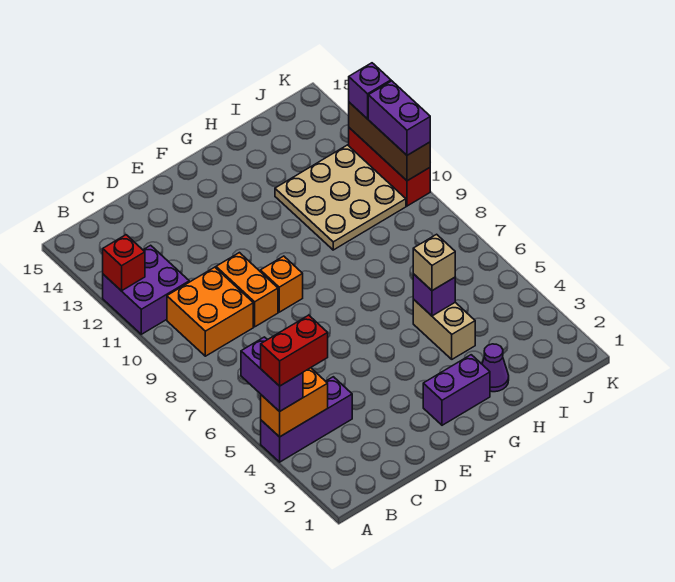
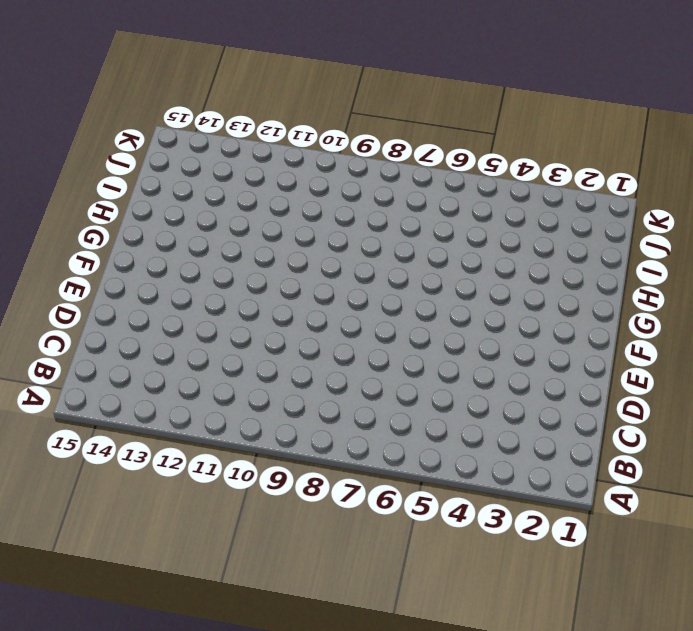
none -> purple 1x3 brick [261,377,352,462]
none -> purple 2x2 brick [103,245,189,334]
none -> orange 2x2 brick [167,267,253,356]

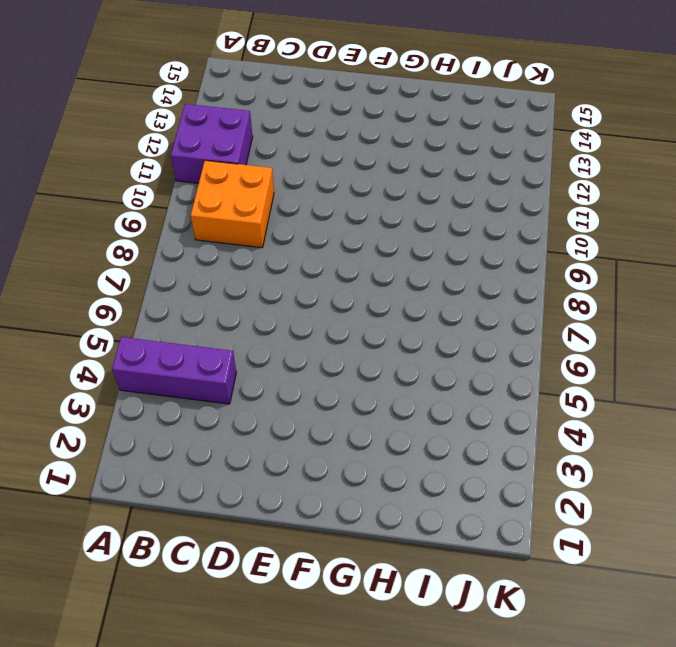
none -> orange 1x2 brick [216,253,278,327]
none -> orange 1x1 brick [260,256,303,312]
none -> purple 1x2 brick [423,355,490,425]

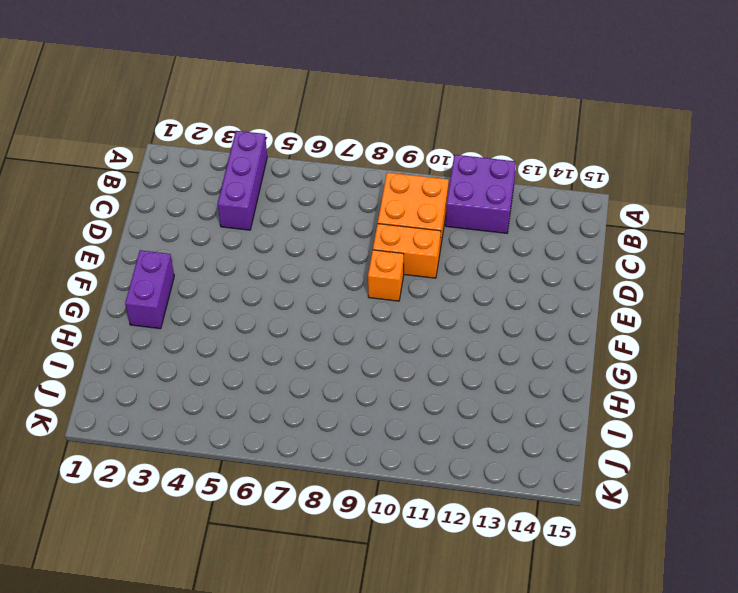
none -> purple 1x1 cone [482,344,509,392]
none -> tan 1x2 brick [413,299,475,359]
none -> tan 3x3 plate [275,145,406,250]

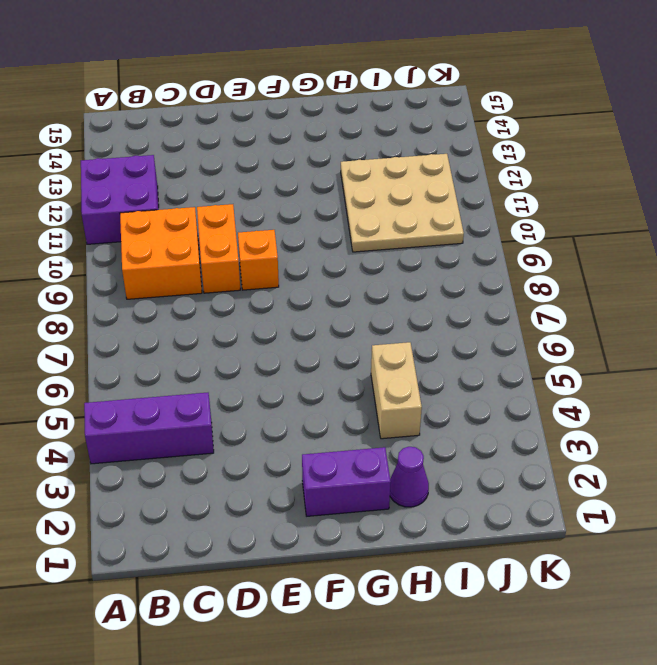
none -> red 1x3 brick [349,128,430,206]
none -> orange 1x2 brick [261,368,328,437]
none -> red 1x1 brick [103,235,145,291]

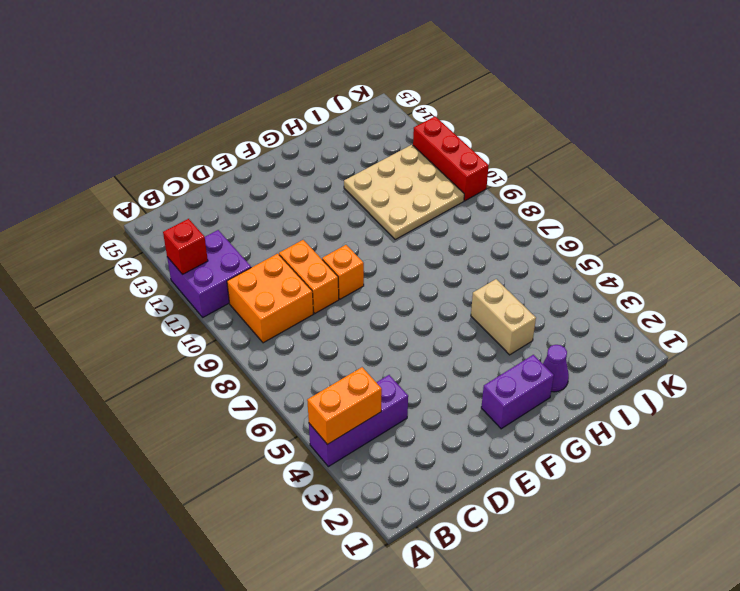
none -> purple 1x1 brick [413,274,455,316]
none -> brown 1x3 brick [349,102,430,181]
none -> purple 1x2 brick [241,337,303,412]

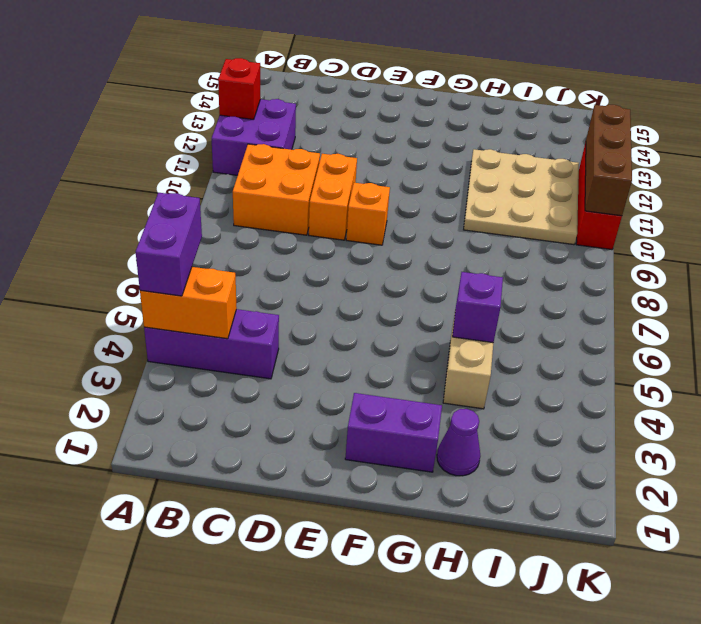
none -> tan 1x1 brick [413,234,455,291]
none -> purple 1x2 brick [368,81,430,155]
none -> purple 1x1 brick [349,63,391,119]

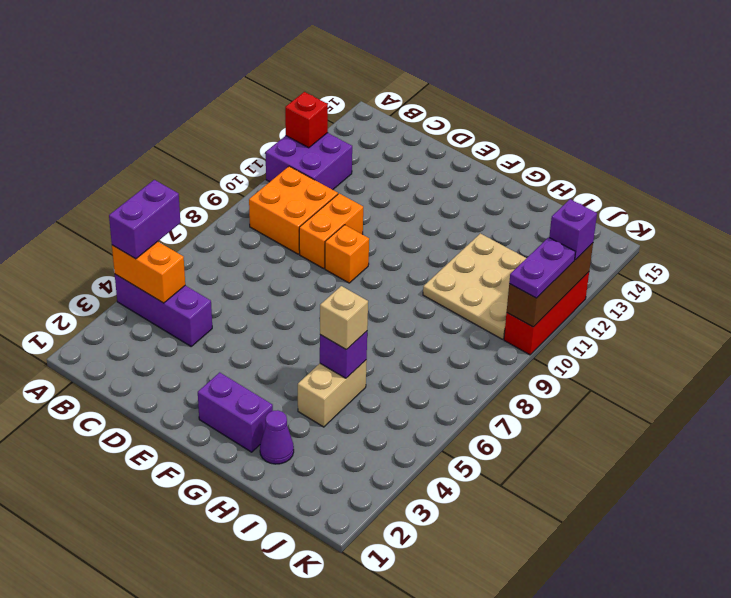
purple 1x2 plate [509,237,575,298] -> purple 1x2 brick [368,81,430,155]
none -> red 1x2 brick [261,315,328,386]

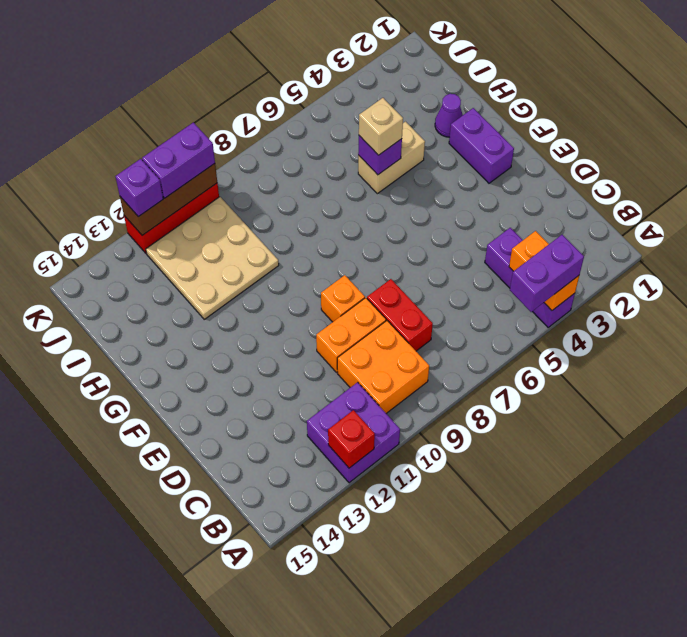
red 1x2 brick [367,279,433,351] -> red 1x2 brick moved to [261,315,328,386]

